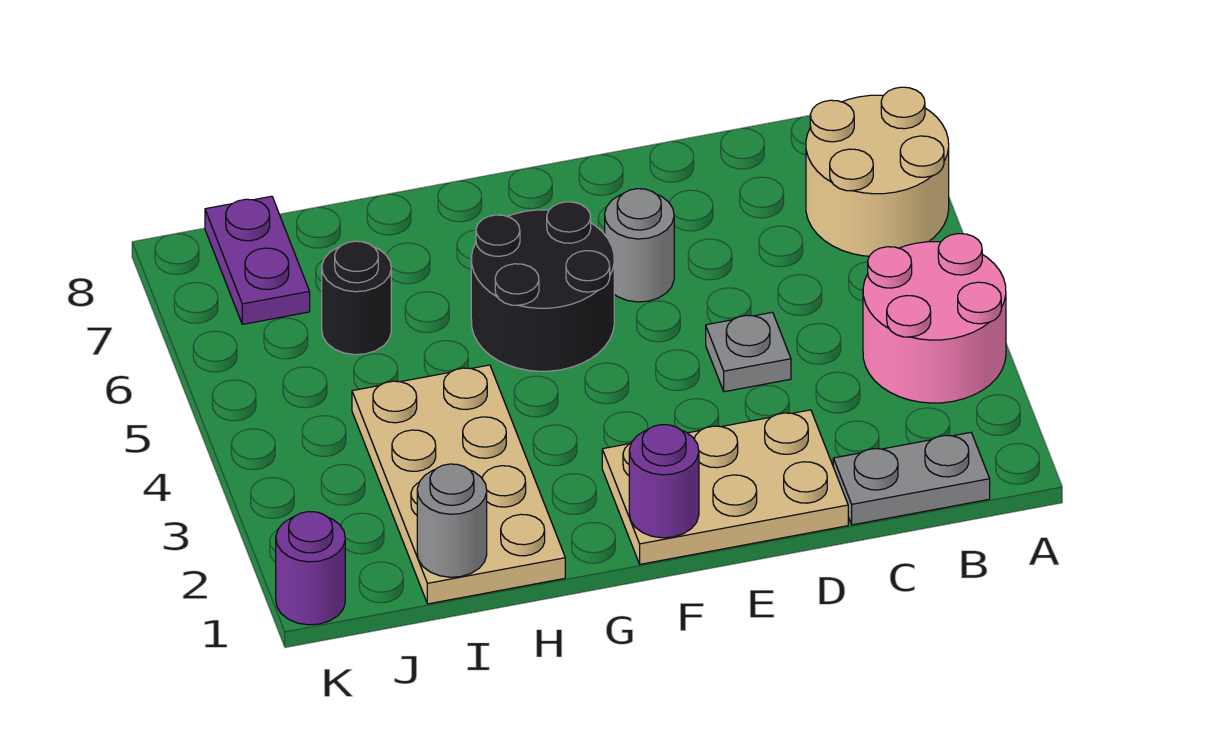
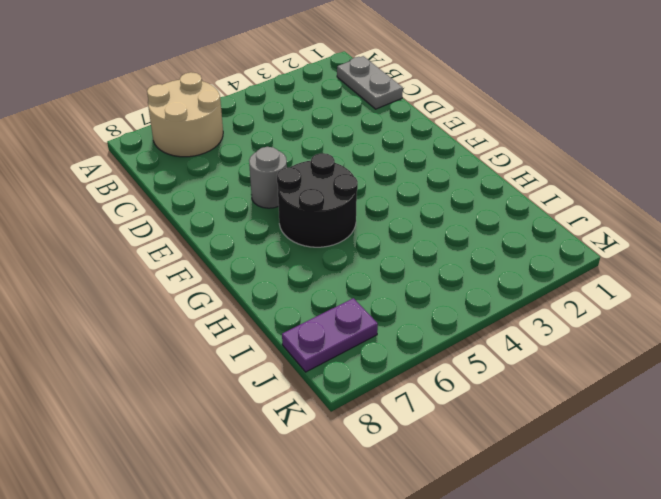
none -> pink 2x2 round brick [863,234,1006,403]
none -> tan 2x3 plate [602,410,848,564]
none -> grey 1x1 plate [706,312,791,392]

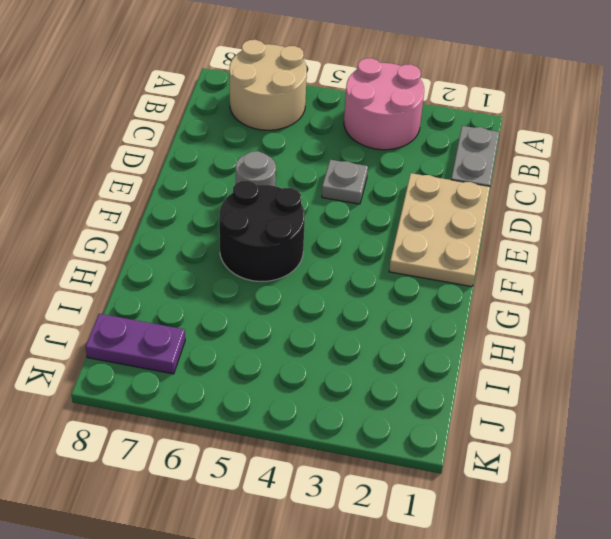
none -> tan 2x4 plate [352,365,565,604]
none -> black 1x1 round brick [322,241,391,355]
none -> purple 1x1 round brick [276,512,345,625]

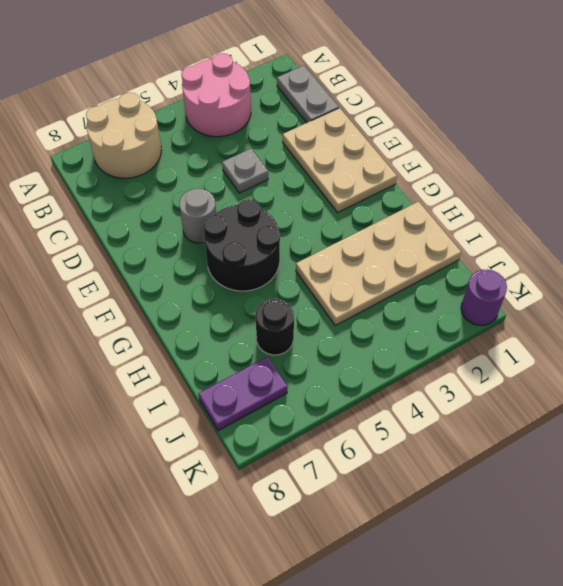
none -> purple 1x1 round brick [629,425,699,538]
none -> grey 1x1 round brick [417,464,487,577]

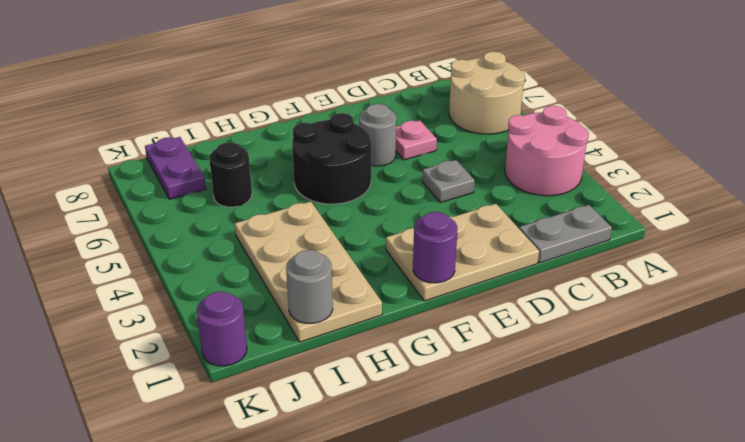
pink 1x1 plate [396,120,437,160] -> none

